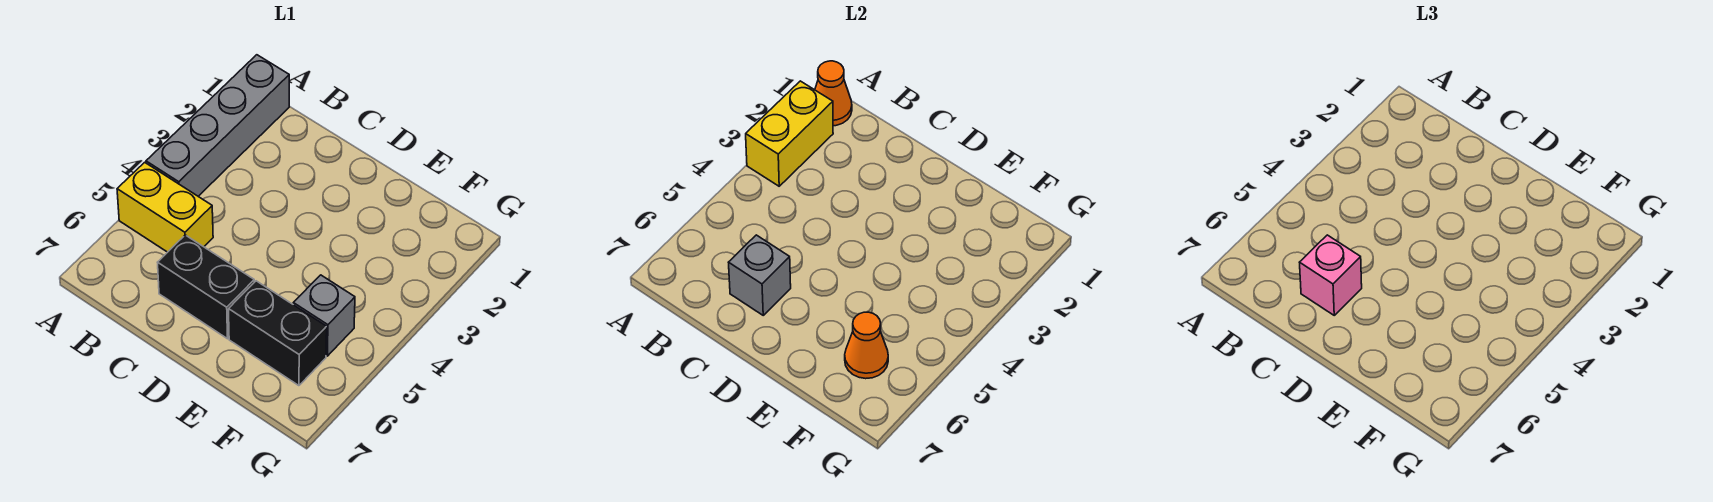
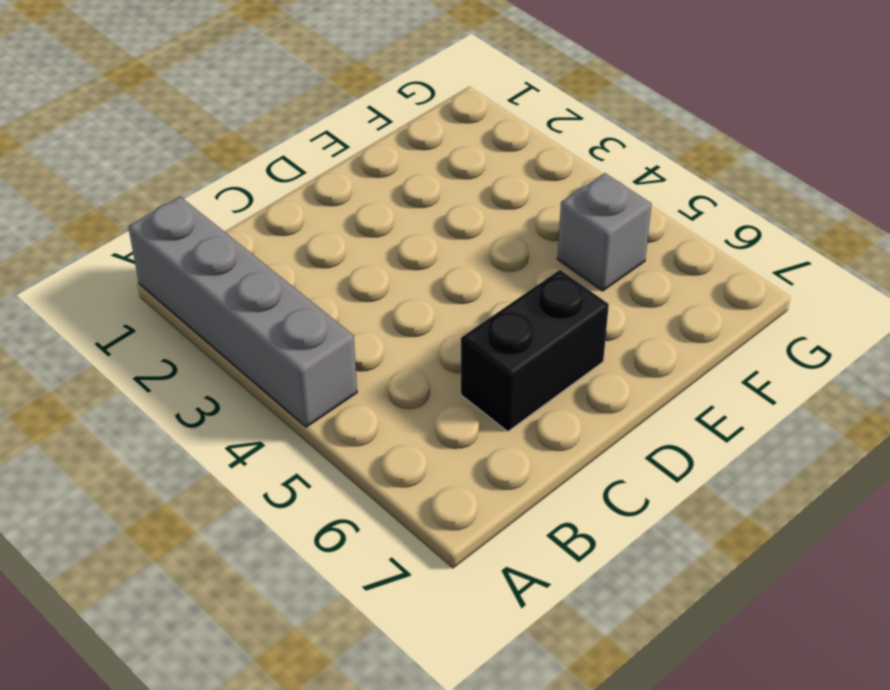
none -> yellow 1x2 brick [117,162,213,252]
none -> black 1x2 brick [229,281,327,386]

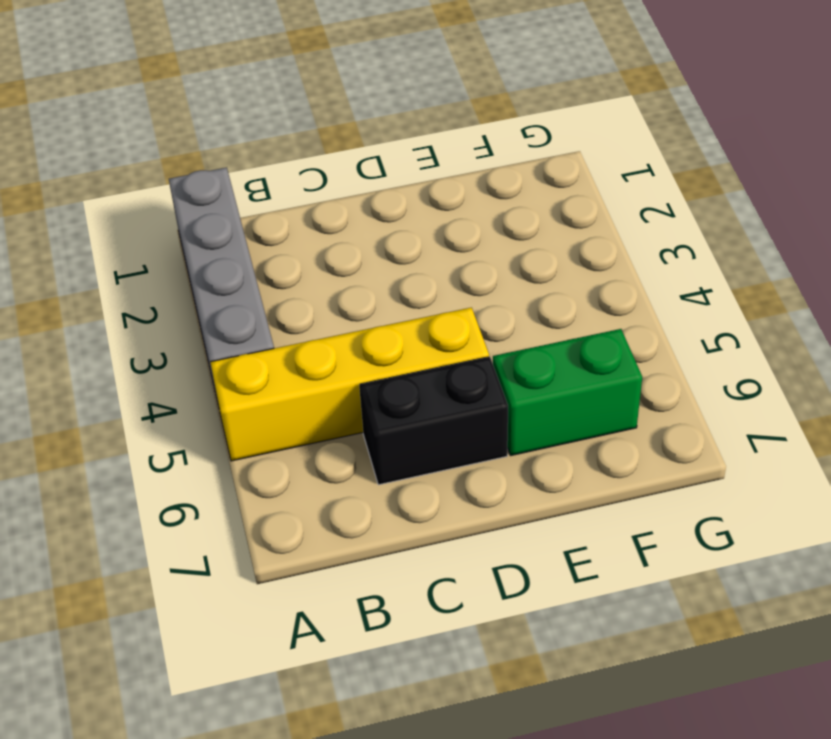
yellow 1x4 brick [210,308,489,461] -> yellow 1x2 brick [117,162,213,252]
green 1x2 brick [493,329,642,456] -> black 1x2 brick [229,281,327,386]
none -> grey 1x1 brick [293,275,355,356]
none -> orange 1x1 cone [815,61,852,126]

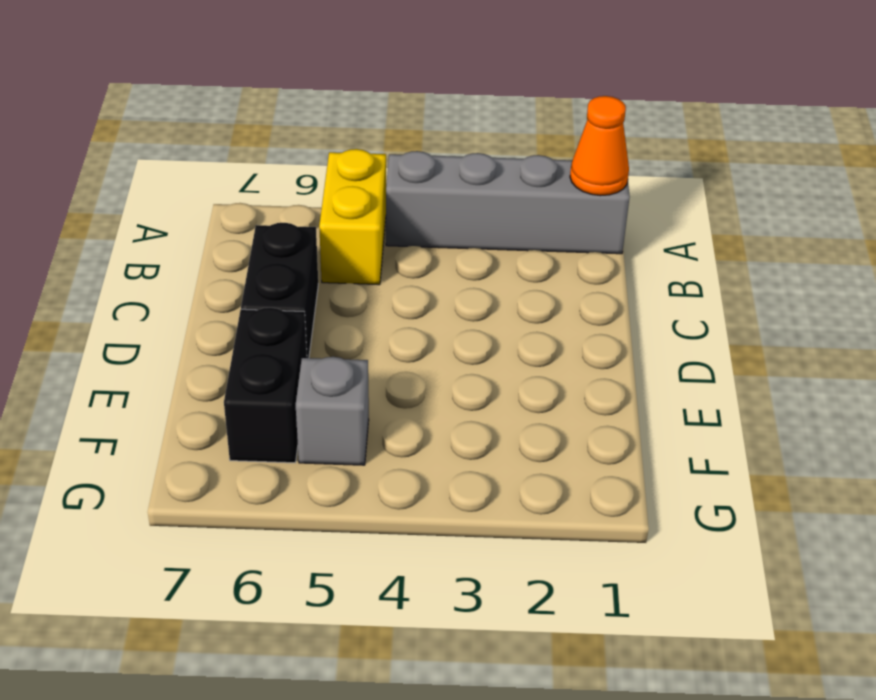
none -> yellow 1x2 brick [746,81,833,186]
none -> grey 1x1 brick [729,235,791,315]

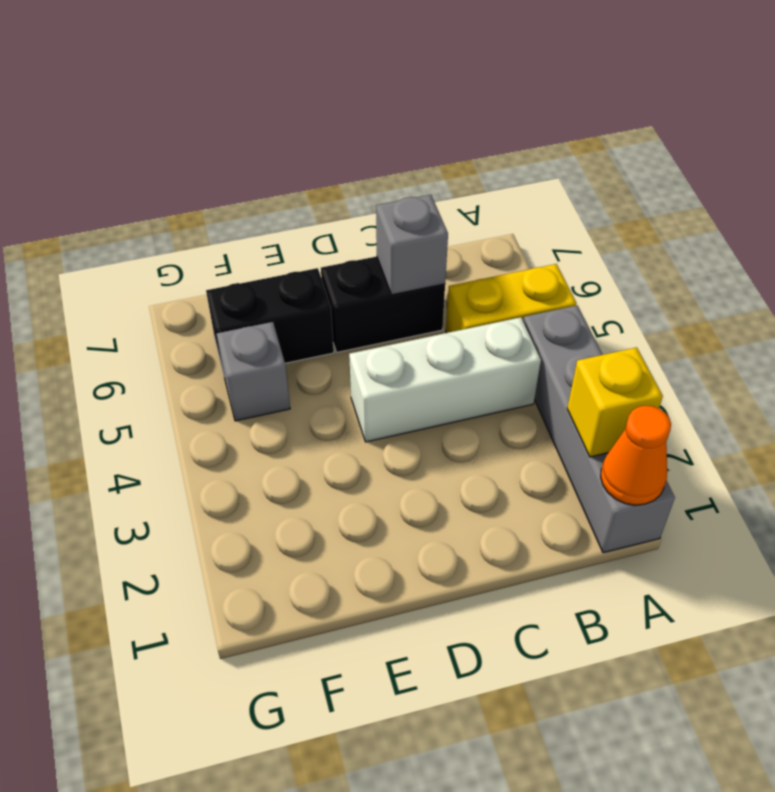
yellow 1x1 brick [567,347,663,457] -> yellow 1x2 brick [746,81,833,186]
white 1x3 brick [349,317,541,442] -> none
none -> orange 1x1 cone [845,312,888,379]
none -> pink 1x1 brick [1300,235,1362,315]

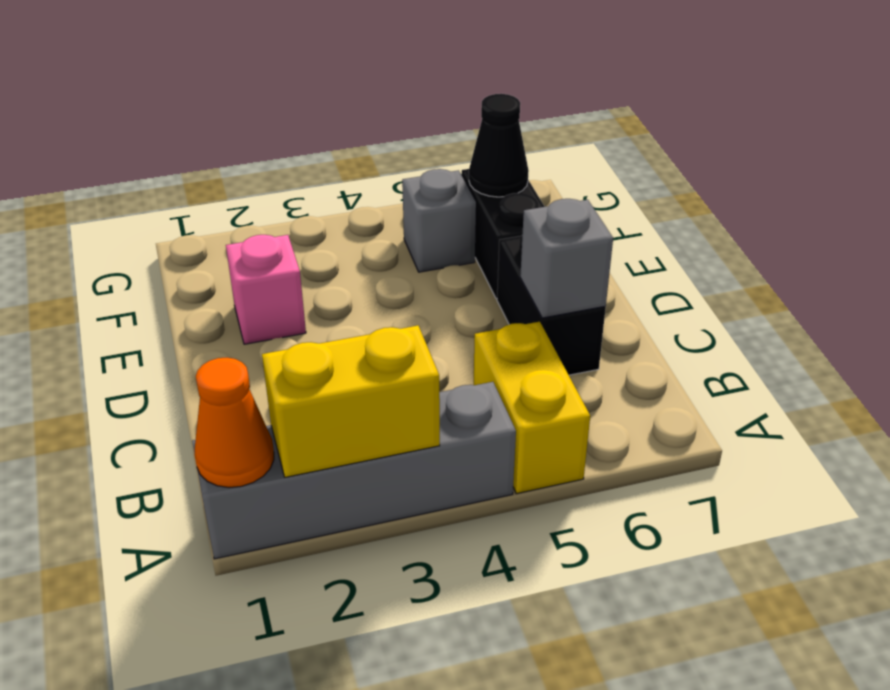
pink 1x1 brick [226,235,306,344] -> pink 1x1 brick moved to [1300,235,1362,315]
black 1x1 cone [469,94,529,197] -> orange 1x1 cone [845,312,888,379]

